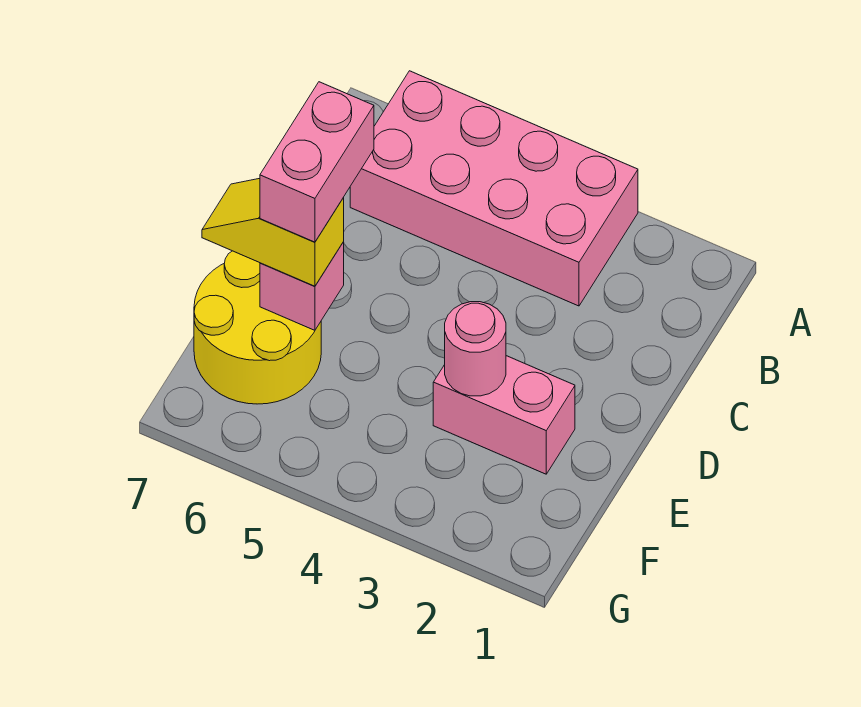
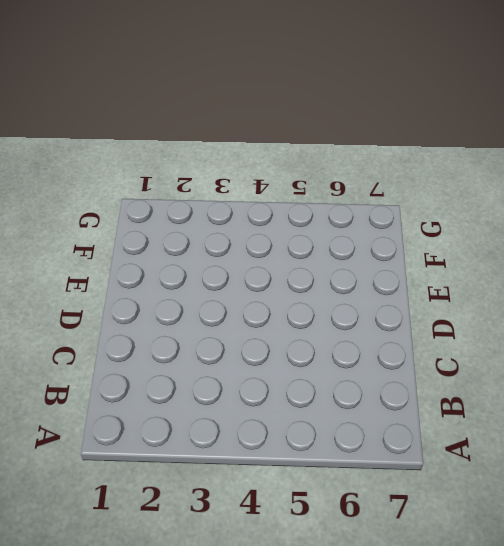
none -> pink 2x4 brick [350,71,638,306]
none -> pink 1x2 brick [433,356,575,474]

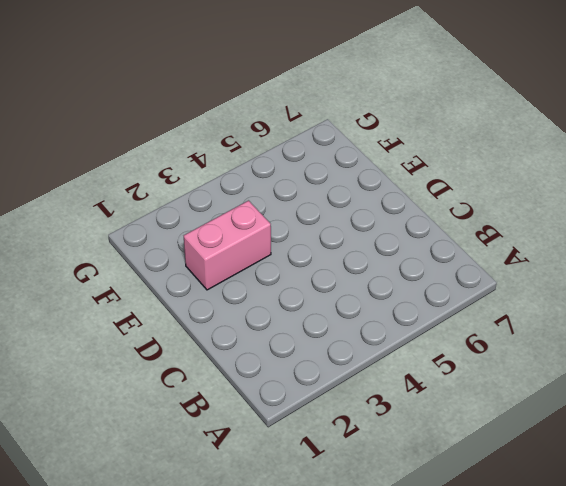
none -> pink 2x4 brick [350,71,638,306]
none -> yellow 2x2 round brick [194,251,321,404]

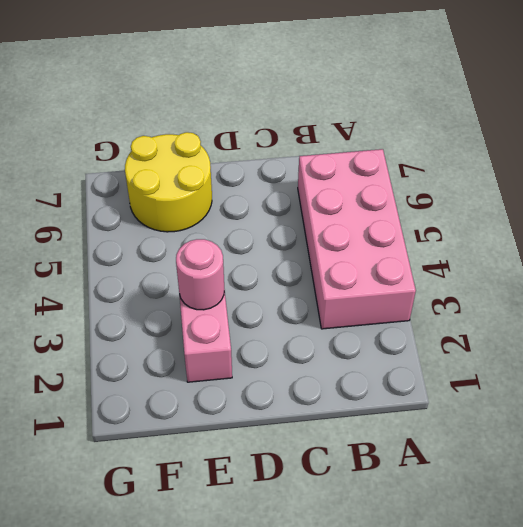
none -> pink 1x1 brick [260,242,344,330]
none -> yellow 1x2 slope [202,178,344,286]

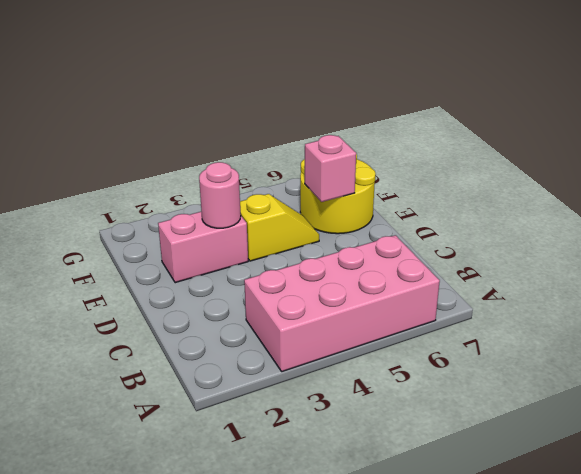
yellow 1x2 slope [240,194,319,261] -> yellow 1x2 slope moved to [202,178,344,286]
none -> pink 1x2 brick [260,82,374,242]

